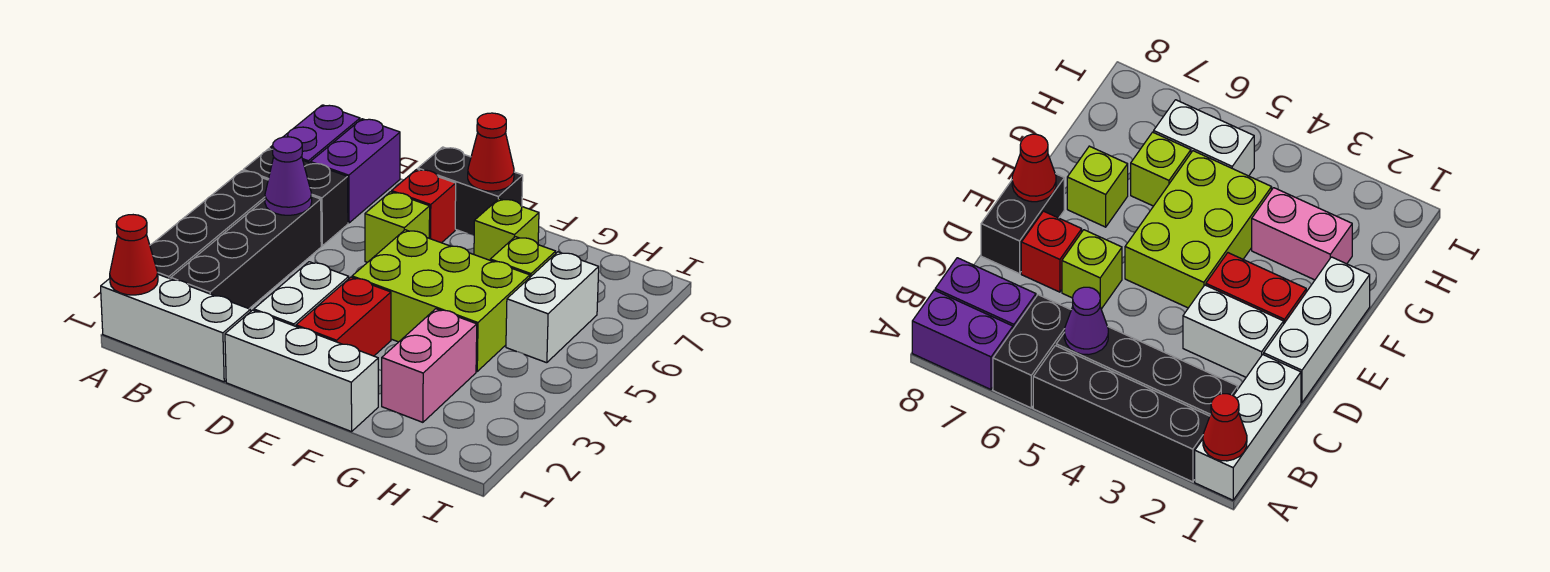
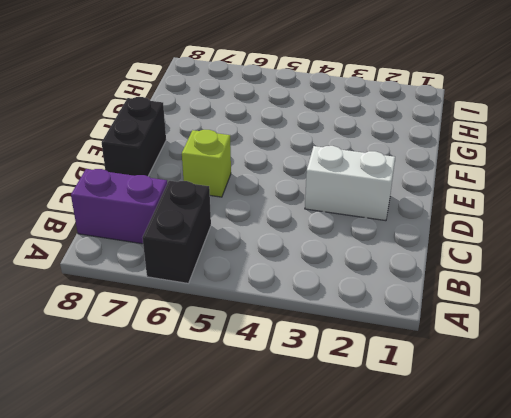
none -> white 1x3 brick [101,274,251,382]
none -> black 1x4 brick [150,171,268,279]
none -> purple 1x2 brick [270,105,360,163]

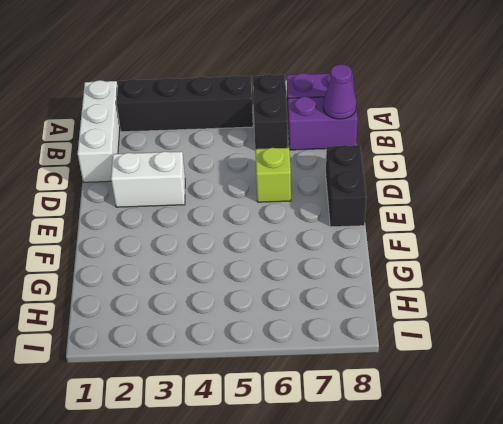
purple 1x1 cone [323,64,356,119] -> purple 1x1 cone moved to [265,137,312,215]
none -> black 1x4 brick [171,196,321,309]
none -> white 1x3 brick [225,310,378,432]
none -> red 1x1 brick [392,169,456,243]

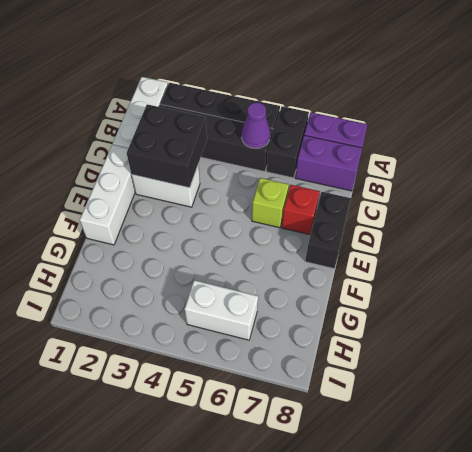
black 2x2 brick [127,104,207,188] -> none
none -> red 1x2 brick [296,277,391,356]
none -> lime 2x3 brick [352,230,530,371]
none -> lime 1x1 brick [474,199,539,260]

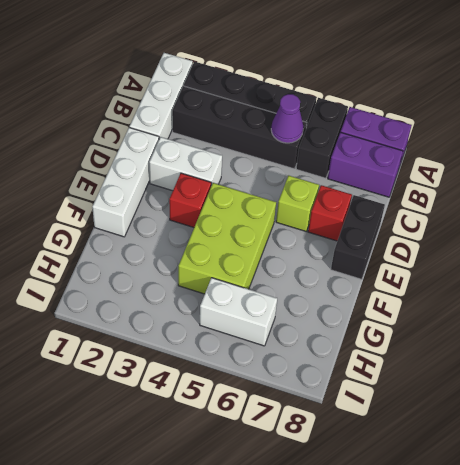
red 1x1 brick [169,173,211,227] -> red 1x2 brick [296,277,391,356]
none -> lime 1x1 brick [474,199,539,260]
none -> pink 1x2 brick [382,309,477,422]
none -> lime 1x1 brick [490,237,556,277]

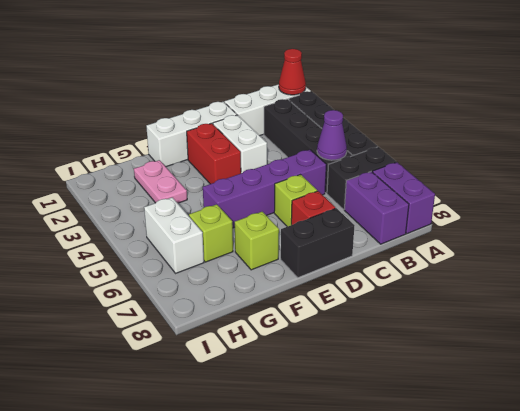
purple 1x4 brick [203,150,326,228] -> lime 2x3 brick [352,230,530,371]
pink 1x2 plate [134,160,187,203] -> pink 1x2 brick [382,309,477,422]
none -> red 1x1 cone [468,113,514,191]

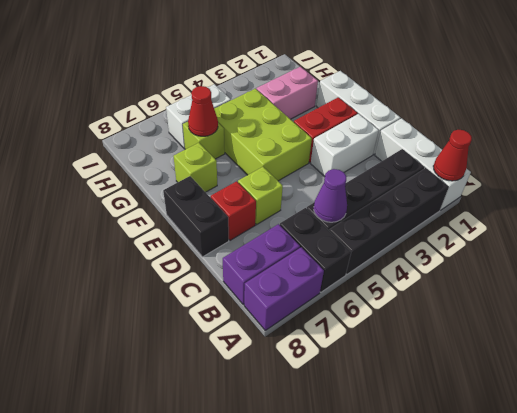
red 1x1 cone [188,86,218,136] -> red 1x1 cone moved to [468,113,514,191]

